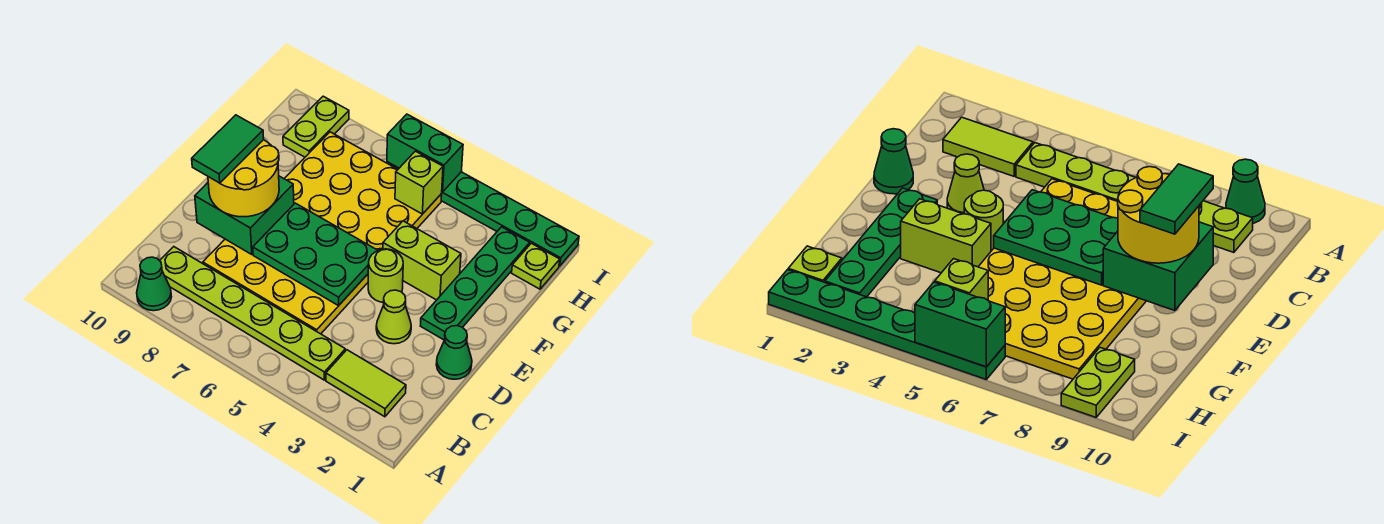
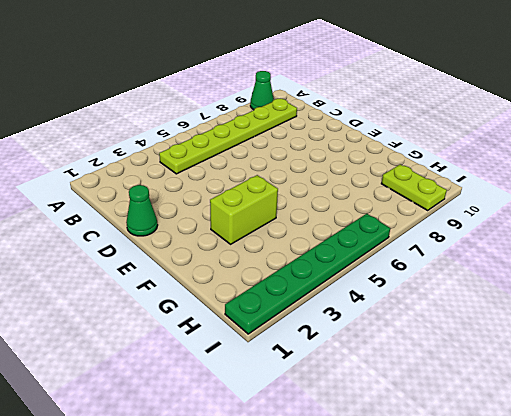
none -> lime 1x2 tile [326,350,406,417]
none -> yellow 4x6 plate [203,132,442,334]
none -> lime 1x1 cone [376,290,411,344]

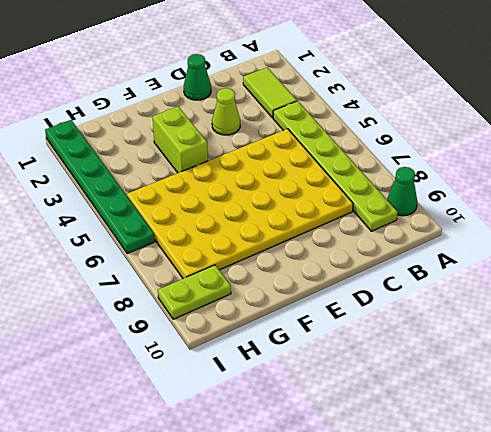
none -> green 1x4 plate [421,227,530,340]
none -> lime 1x1 round brick [368,249,403,302]
none -> lime 1x1 plate [512,243,560,289]

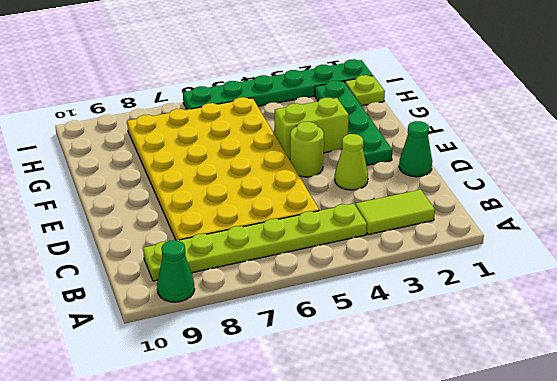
none -> lime 1x2 plate [283,96,349,157]
none -> green 2x3 plate [253,203,378,306]
none -> green 2x2 brick [195,176,294,255]

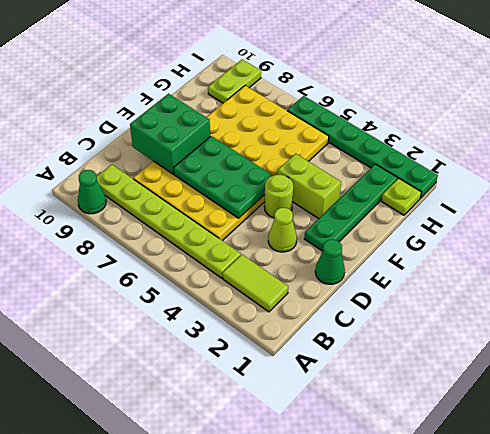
none -> lime 1x1 brick [395,151,443,214]
none -> green 1x2 brick [387,114,463,192]
none -> yellow 2x2 round brick [208,140,279,217]

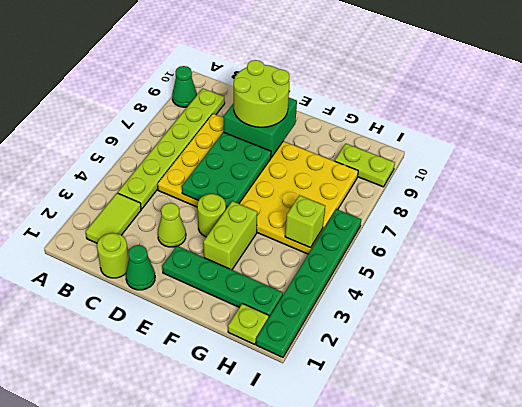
lime 1x1 round brick [97,233,129,278] -> none
lime 2x2 round brick [234,60,290,127] -> yellow 2x2 round brick [208,140,279,217]
none -> green 1x2 brick [387,114,463,192]
none -> green 1x2 tile [192,115,264,183]

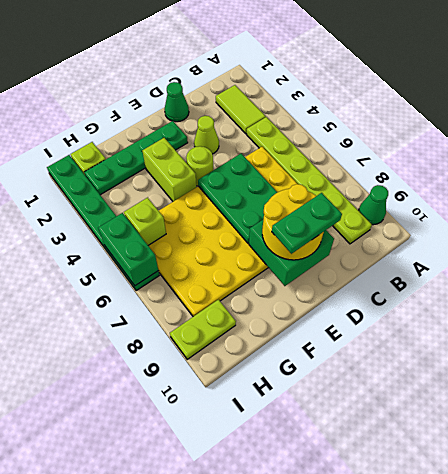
green 1x2 plate [272,193,342,254] -> green 1x2 tile [192,115,264,183]

